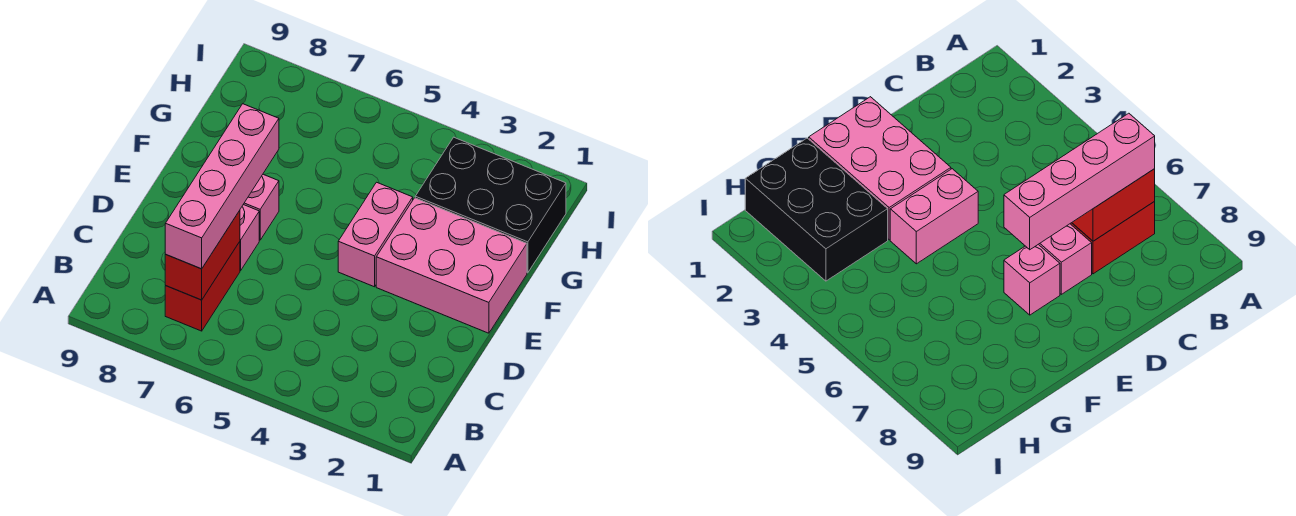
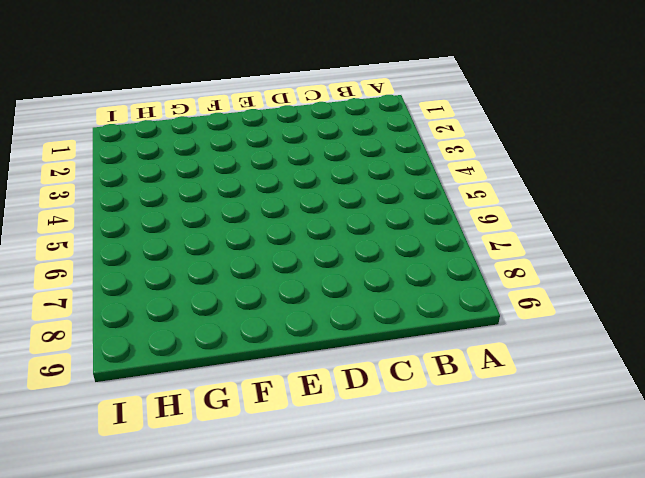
none -> red 1x2 brick [165,242,240,331]
none -> pink 1x1 brick [240,205,259,270]

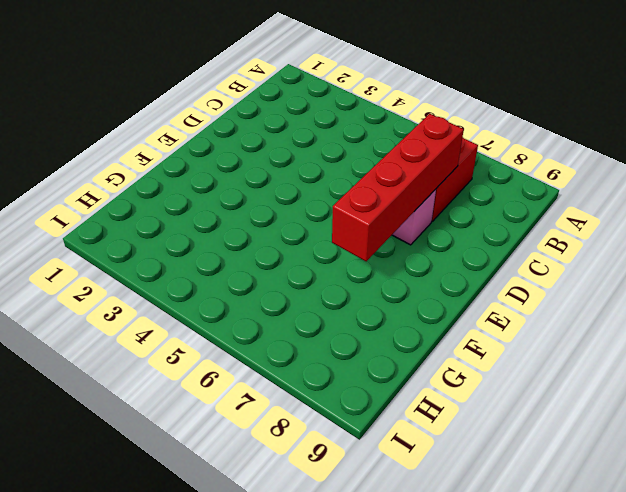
red 1x4 brick [332,114,464,261] -> red 1x2 brick [165,210,240,300]
none -> pink 2x3 brick [376,198,527,333]
none -> pink 1x2 brick [338,182,413,287]

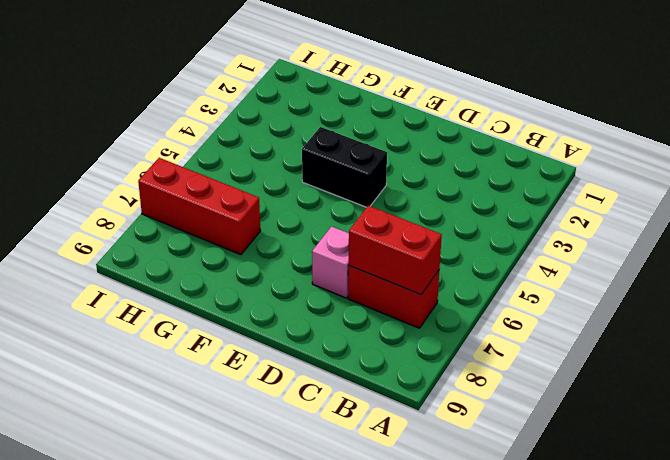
black 1x2 brick [302,127,387,207] -> pink 1x2 brick [338,182,413,287]
red 1x3 brick [138,158,261,255] -> none
none -> pink 2x3 brick [376,198,527,333]
none -> pink 1x1 brick [243,174,279,240]

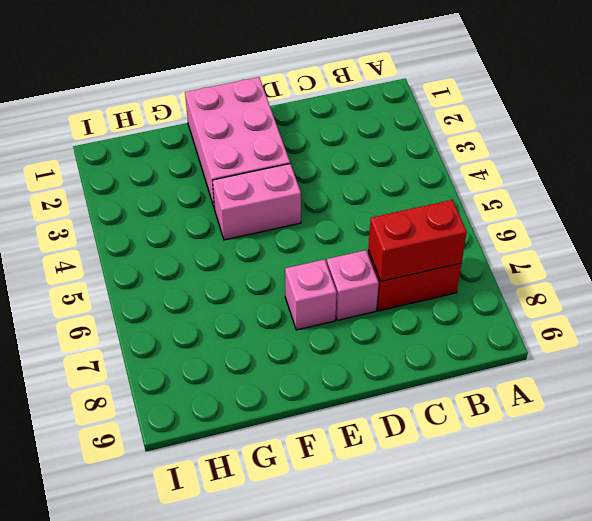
none -> black 2x3 brick [415,137,566,273]
none -> pink 1x4 brick [165,104,279,269]

